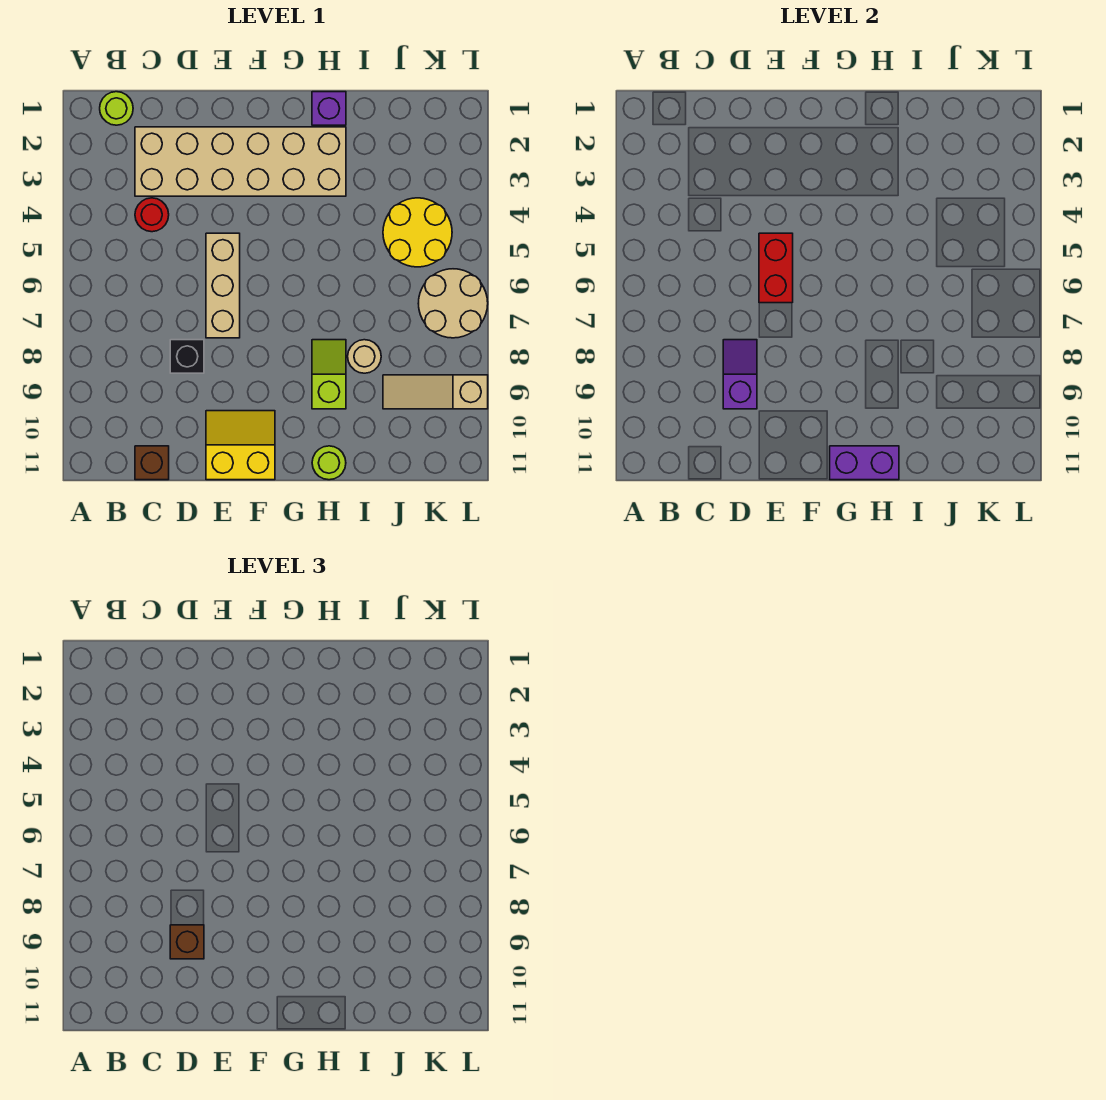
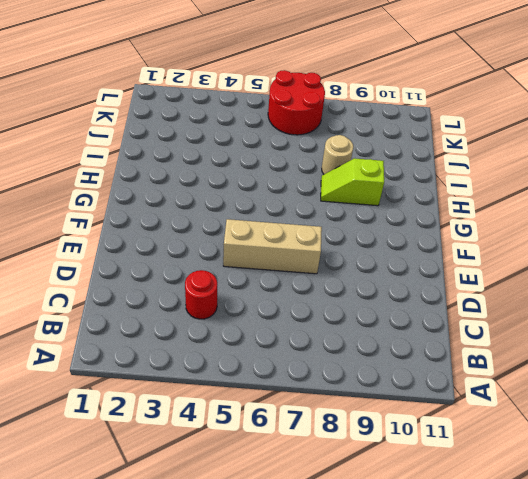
red 2x2 round brick [268,70,325,135] -> tan 2x2 round brick [418,269,488,338]
none -> lime 1x1 round brick [100,92,133,125]
none -> tan 2x6 brick [135,127,346,196]
none -> brown 1x1 brick [135,446,169,480]

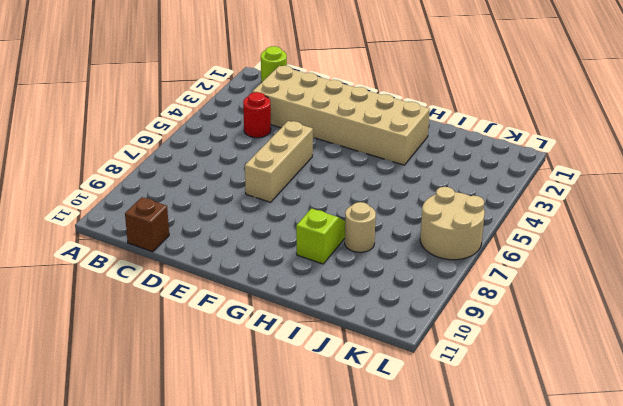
none -> black 1x1 brick [170,340,204,373]
none -> yellow 2x2 slope [206,411,275,480]
none -> purple 1x1 brick [312,92,346,125]

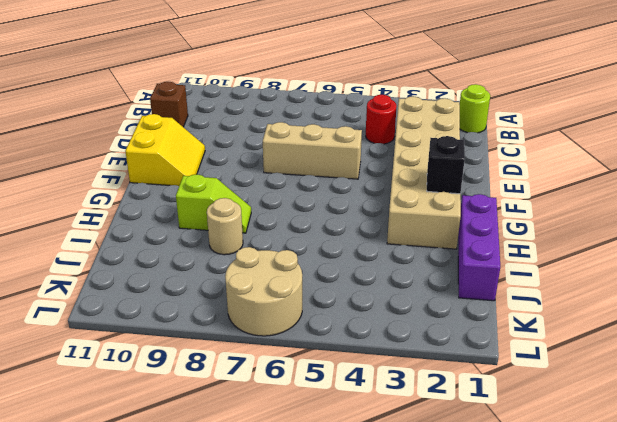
black 1x1 brick [427,136,465,194] -> black 1x1 brick moved to [170,340,204,373]
purple 1x3 brick [458,194,500,301] -> purple 1x1 brick [312,92,346,125]
none -> lime 1x1 round brick [312,446,346,480]
none -> yellow 2x2 round brick [383,198,452,267]
none -> tan 1x3 slope [383,375,488,409]

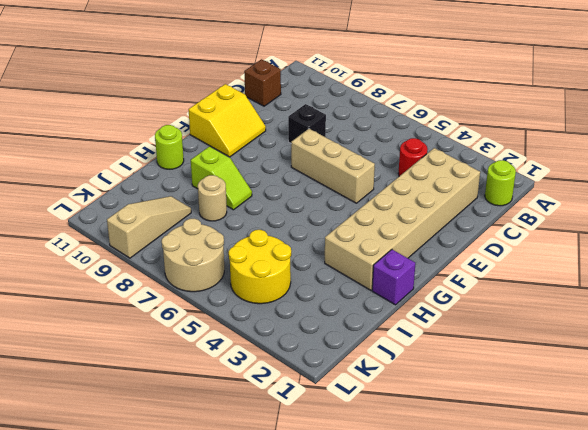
none -> purple 1x2 slope [723,340,757,409]
none -> red 1x2 brick [759,233,793,303]
none -> purple 1x2 brick [830,446,899,480]

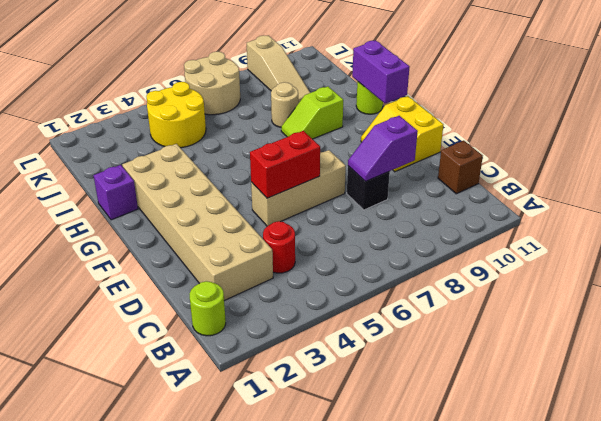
none -> brown 1x1 brick [170,925,204,959]

